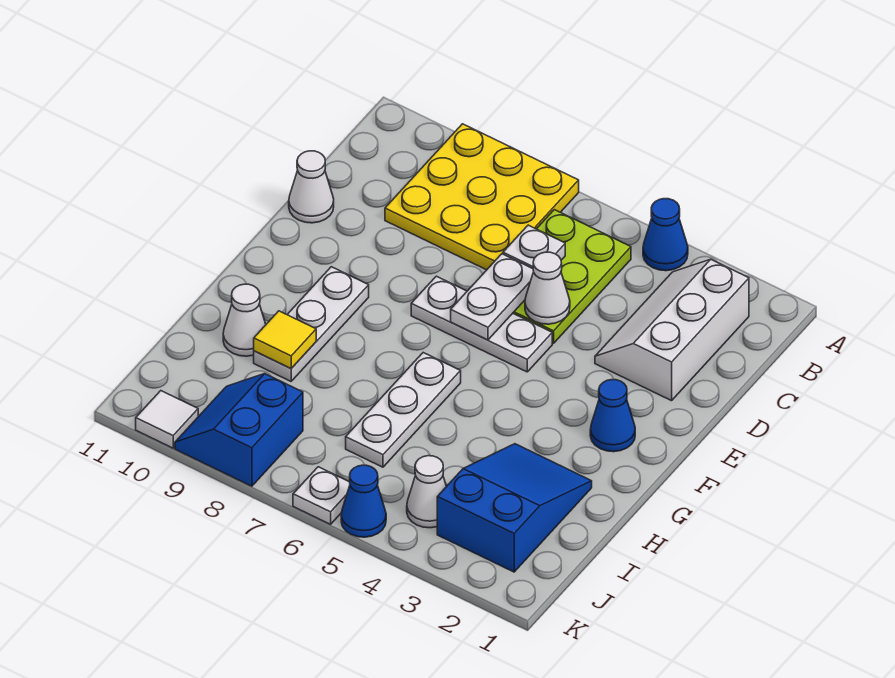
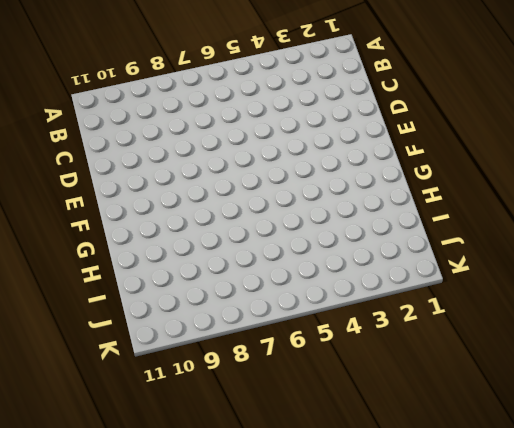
none -> blue 1x1 cone [643,199,688,271]
none -> yellow 3x3 plate [385,124,579,270]
none -> white 2x3 slope [595,259,749,401]

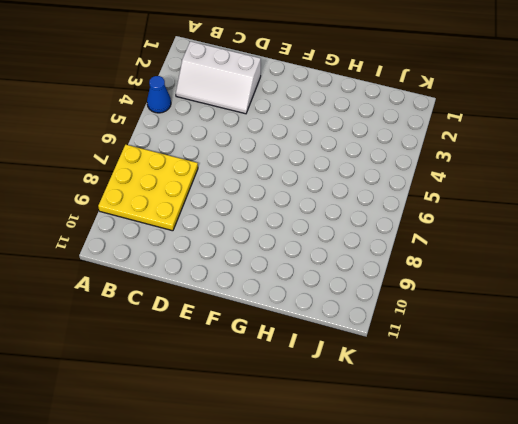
none -> lime 2x3 plate [513,210,631,343]
none -> white 1x1 cone [289,151,334,223]
none -> white 1x3 plate [411,276,552,372]

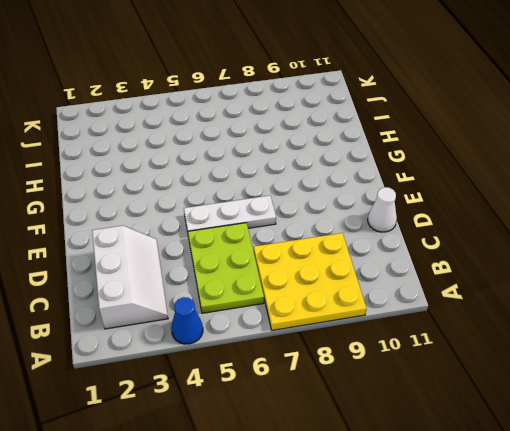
none -> blue 1x1 cone [590,380,635,452]
none -> white 1x3 plate [254,267,369,381]
none -> white 1x3 plate [346,353,461,467]

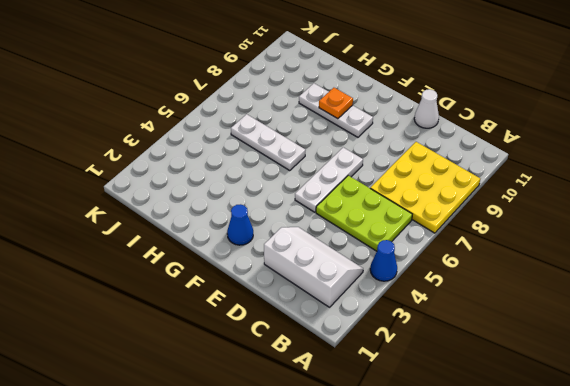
orange 1x1 plate [319,88,353,119] -> none
none -> blue 2x3 slope [437,444,592,572]
none -> white 1x1 cone [223,284,266,356]
none -> white 1x1 cone [407,456,446,528]

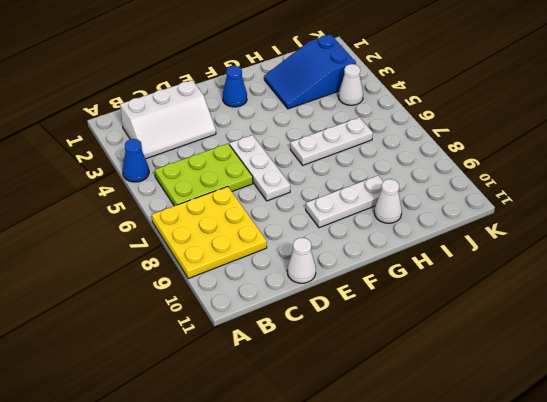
none -> blue 2x2 slope [175,374,303,486]
none -> blue 1x1 cone [341,465,386,537]
none -> white 1x1 plate [293,467,350,524]

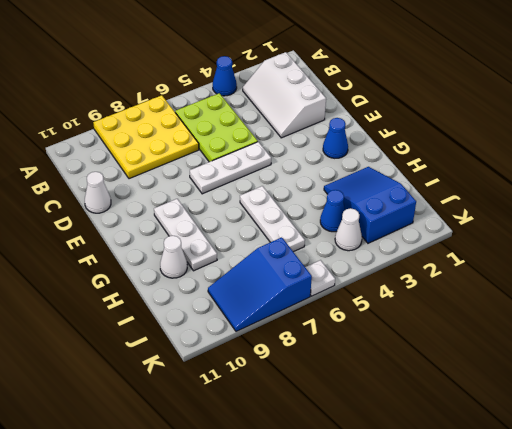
blue 1x1 cone [320,190,345,232] -> blue 1x1 cone moved to [341,465,386,537]
blue 2x3 slope [208,237,312,331] -> blue 2x2 slope [175,374,303,486]
none -> white 1x1 tile [136,391,198,448]
none -> white 1x1 plate [503,225,565,268]
none -> white 1x1 cone [525,252,570,324]

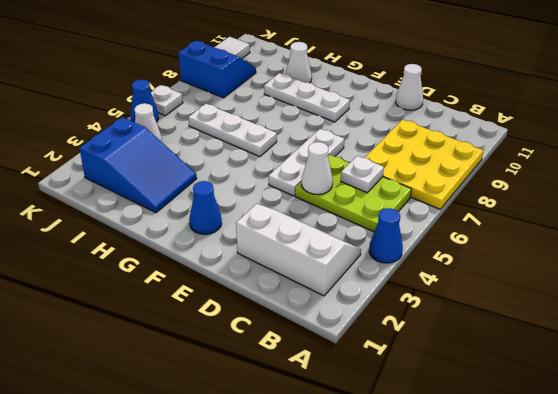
none -> white 1x2 plate [451,254,534,340]
none -> yellow 1x1 tile [254,311,316,369]

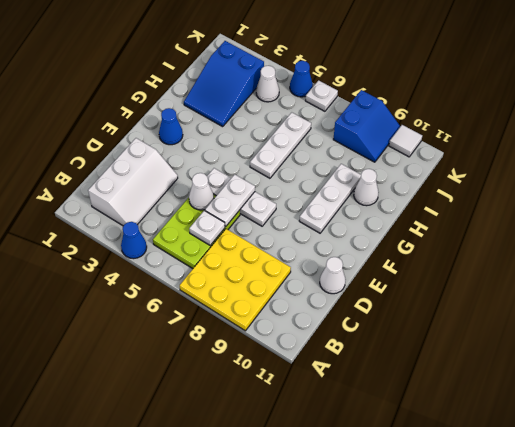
none -> yellow 1x1 tile [254,311,316,369]

